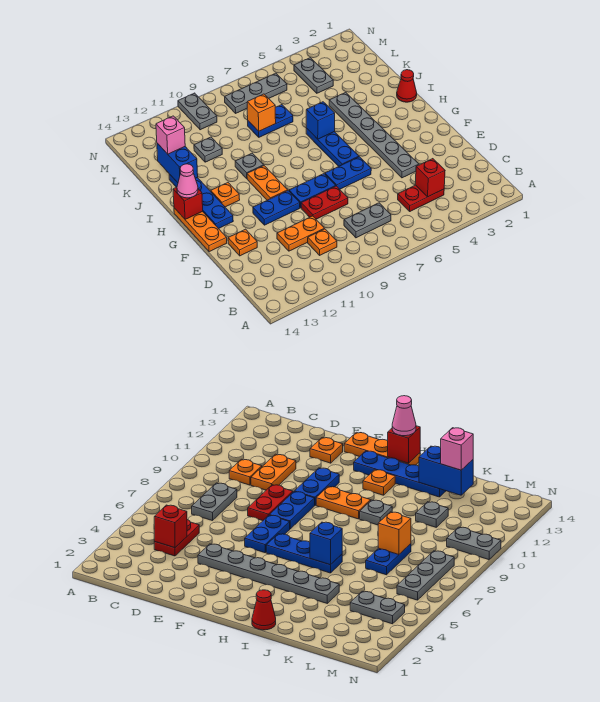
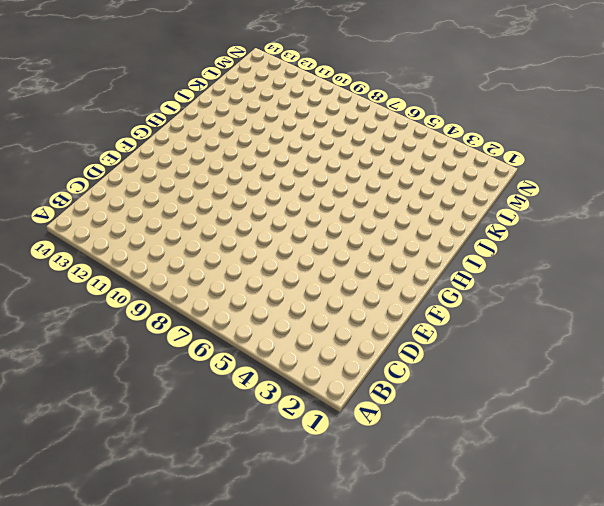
none -> red 1x2 plate [398,185,444,211]
none -> grey 1x2 plate [344,203,391,238]
none -> orange 1x1 plate [308,229,337,255]

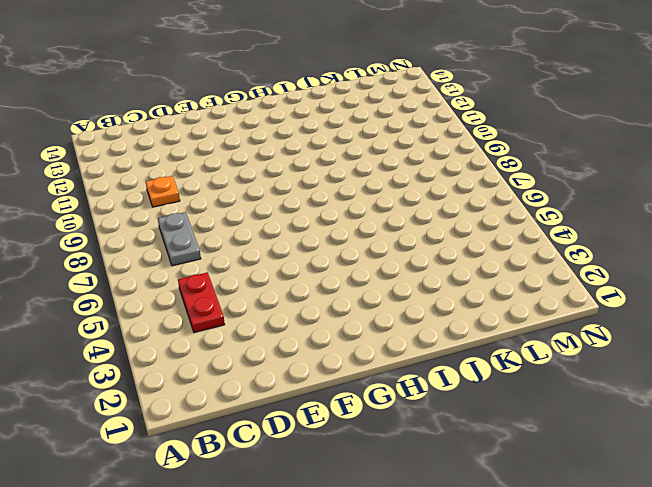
none -> orange 1x2 plate [277,216,325,251]
none -> grey 1x6 plate [329,92,419,178]
none -> red 1x2 plate [301,186,348,219]

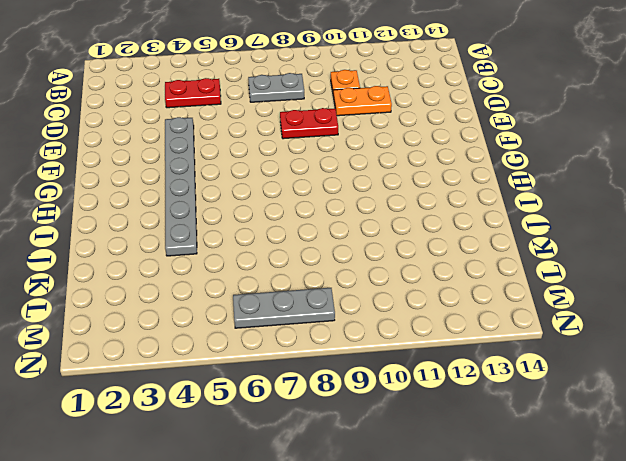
none -> orange 1x1 plate [228,229,257,256]
none -> blue 1x2 plate [325,157,371,189]
none -> blue 1x2 plate [289,174,336,208]

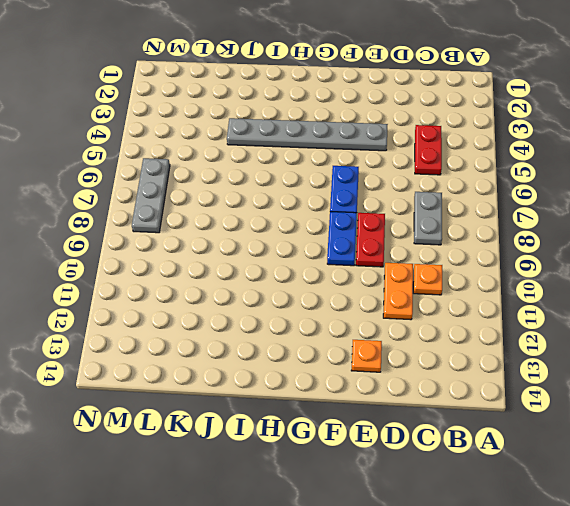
none -> blue 1x2 plate [253,191,300,225]
none -> orange 1x3 plate [174,208,227,252]
none -> blue 1x3 plate [306,128,359,166]

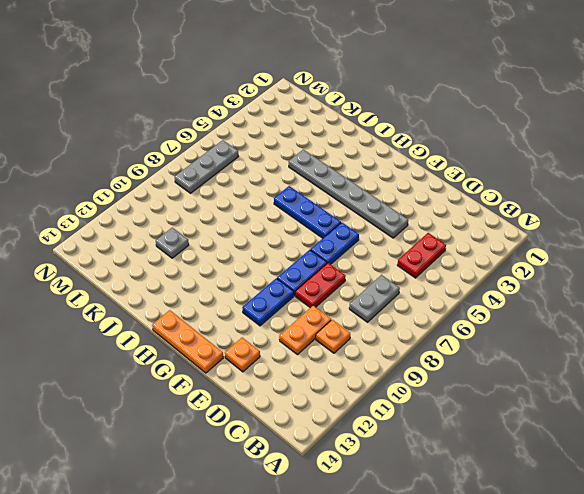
none -> orange 1x2 plate [247,166,288,200]
none -> blue 1x4 plate [169,174,233,229]
none -> orange 1x1 plate [211,183,240,207]

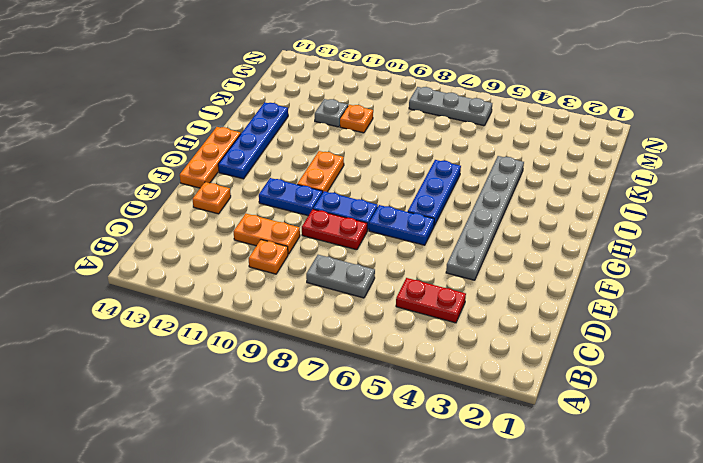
orange 1x1 plate [340,105,373,133] -> orange 1x1 plate moved to [211,183,240,207]
none -> red 1x1 cone [397,70,417,102]
none -> grey 1x1 plate [235,153,264,178]
none -> blue 1x2 plate [248,105,293,137]

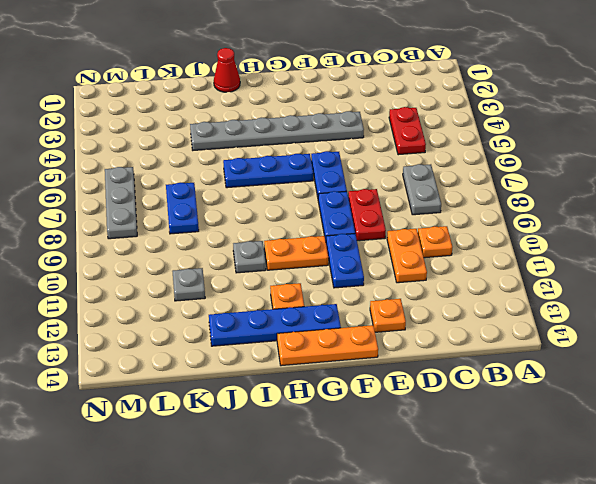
none -> grey 1x2 plate [294,58,333,93]
none -> grey 1x2 plate [178,93,217,130]
none -> red 1x1 brick [415,159,445,197]

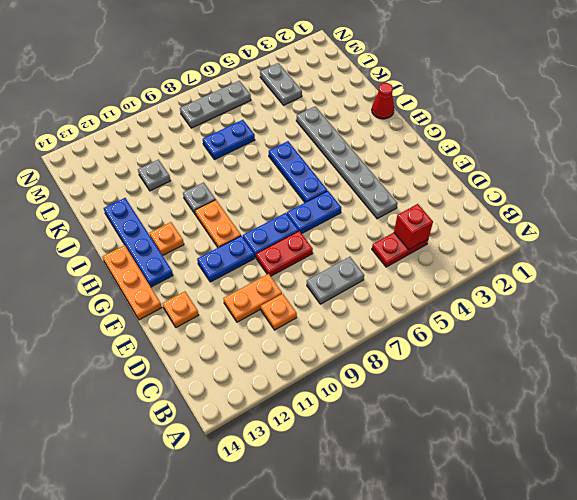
none -> grey 1x2 plate [178,93,217,130]
none -> red 1x1 brick [173,187,203,219]
none -> blue 1x1 brick [306,102,335,139]

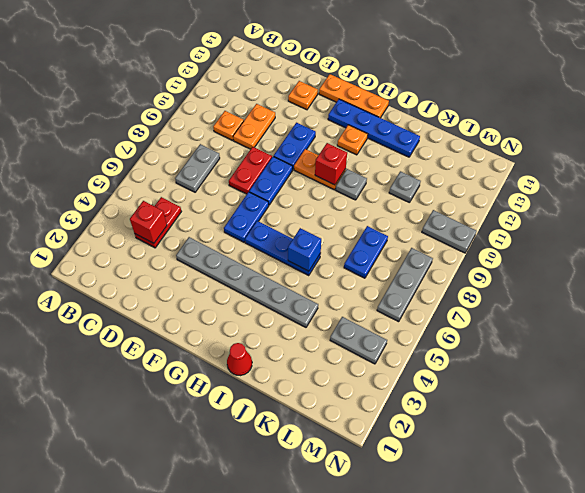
red 1x1 brick [315,143,347,185] -> red 1x1 brick moved to [173,187,203,219]
none -> blue 1x2 brick [157,143,198,183]
none -> orange 1x1 brick [247,94,276,131]
none -> pink 1x1 cone [177,164,198,198]

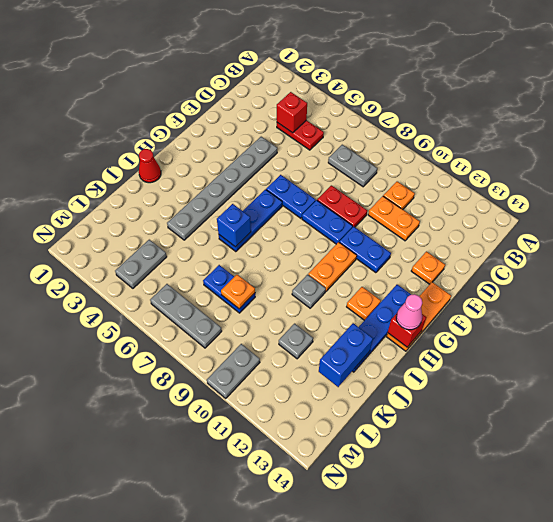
orange 1x1 plate [221,275,255,309] -> orange 1x1 brick [247,94,276,131]
none -> pink 1x1 brick [156,116,185,154]

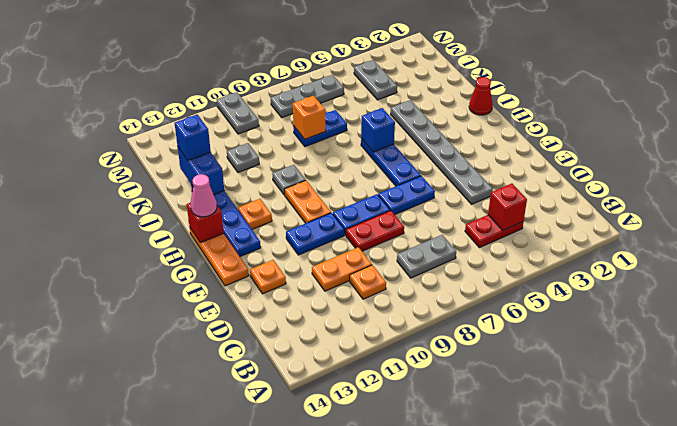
blue 1x1 brick [175,115,211,161] -> pink 1x1 brick [156,116,185,154]

